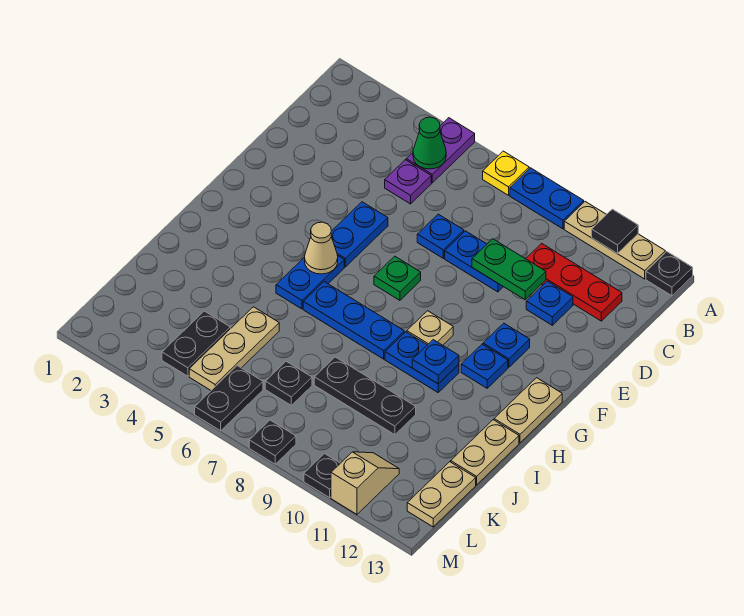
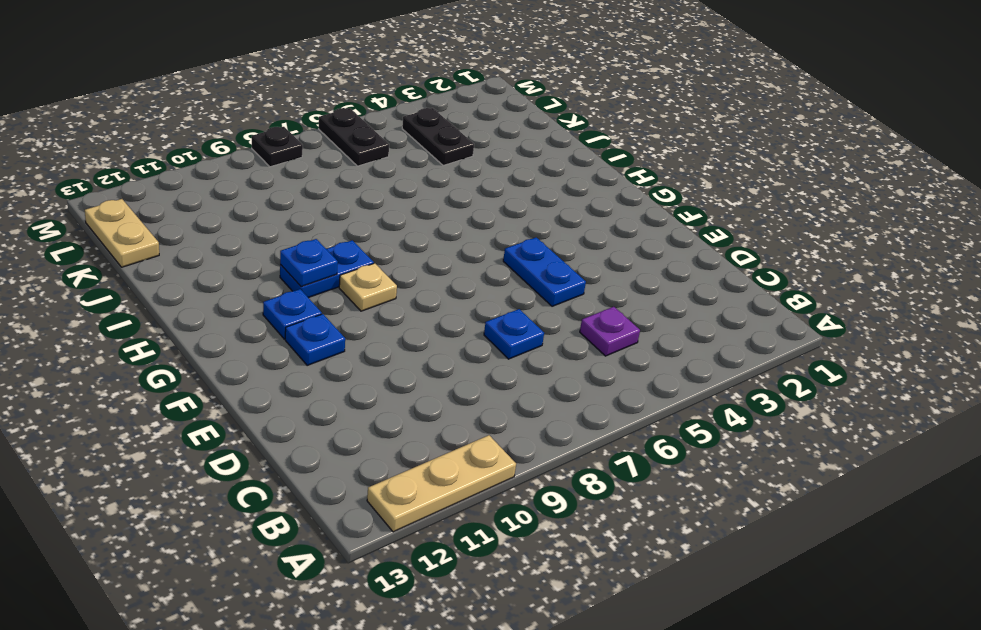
none -> purple 1x2 plate [406,118,475,183]
none -> yellow 1x1 plate [483,151,529,195]
none -> blue 1x2 plate [510,168,584,229]
none -> black 1x1 plate [646,252,693,296]

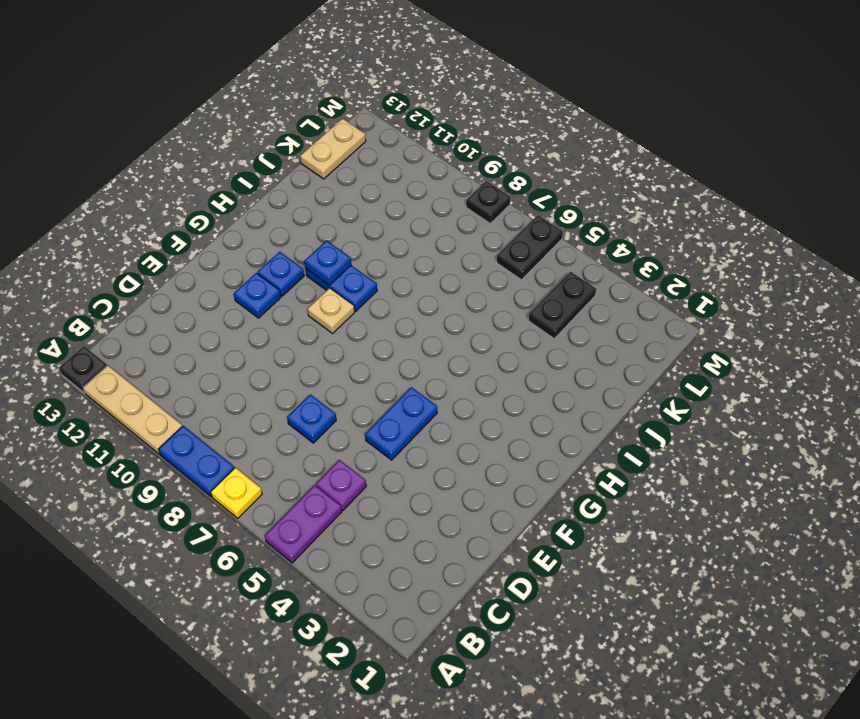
none -> red 1x3 plate [526,243,622,321]
none -> blue 1x2 plate [445,231,503,292]
none -> blue 1x1 plate [526,281,573,325]
none -> green 1x1 plate [374,256,421,300]

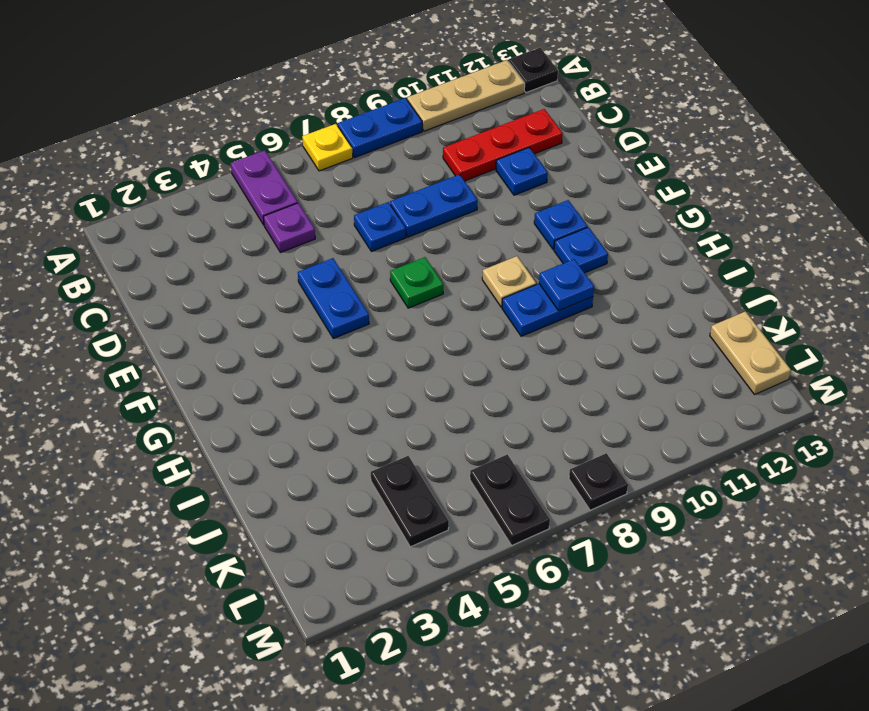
none -> blue 1x2 plate [276,255,344,309]
none -> tan 1x2 plate [494,378,562,443]
none -> blue 1x3 plate [303,282,404,359]
none -> tan 1x2 plate [451,420,519,485]

